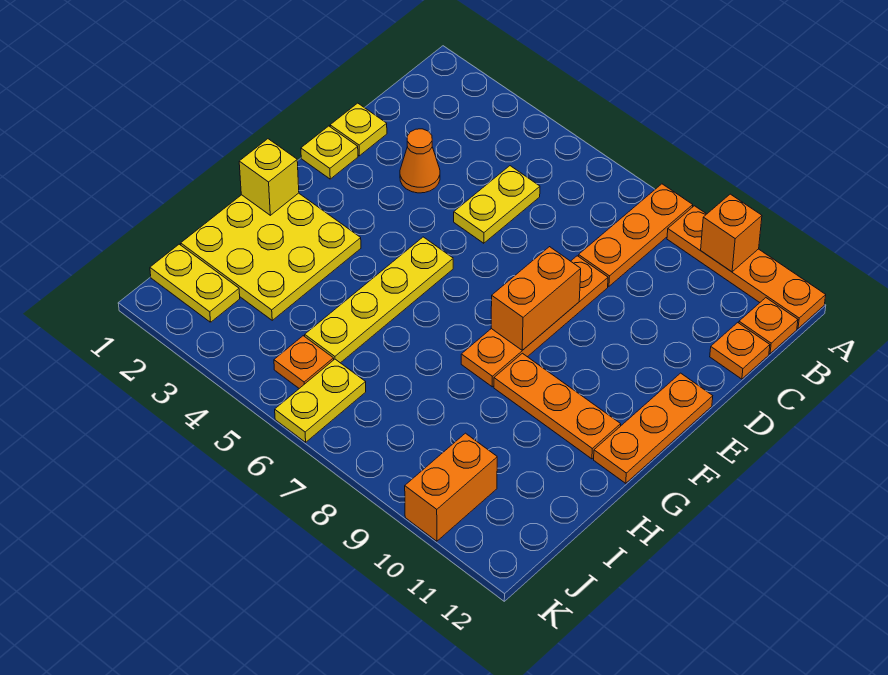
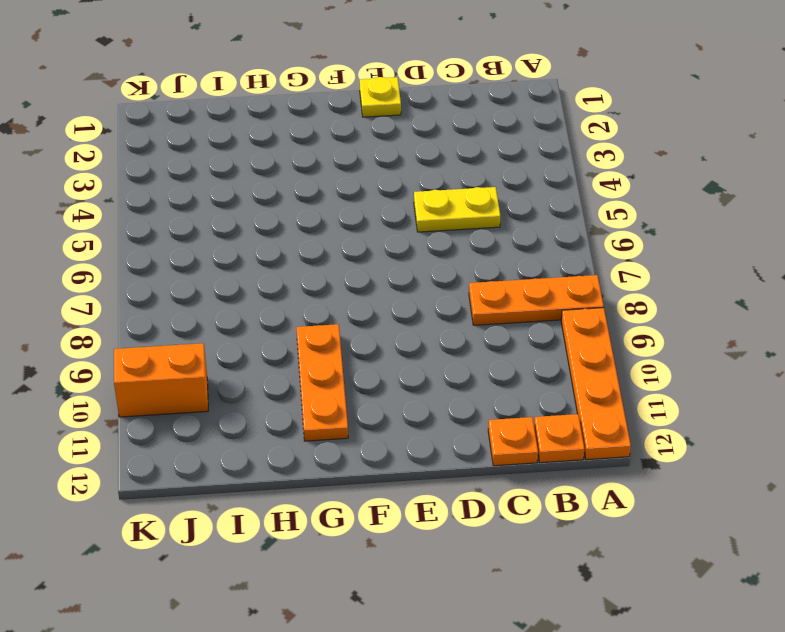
none -> yellow 1x1 plate [330,103,387,156]
none -> orange 1x1 cone [400,129,440,193]
none -> orange 1x4 plate [461,256,608,387]

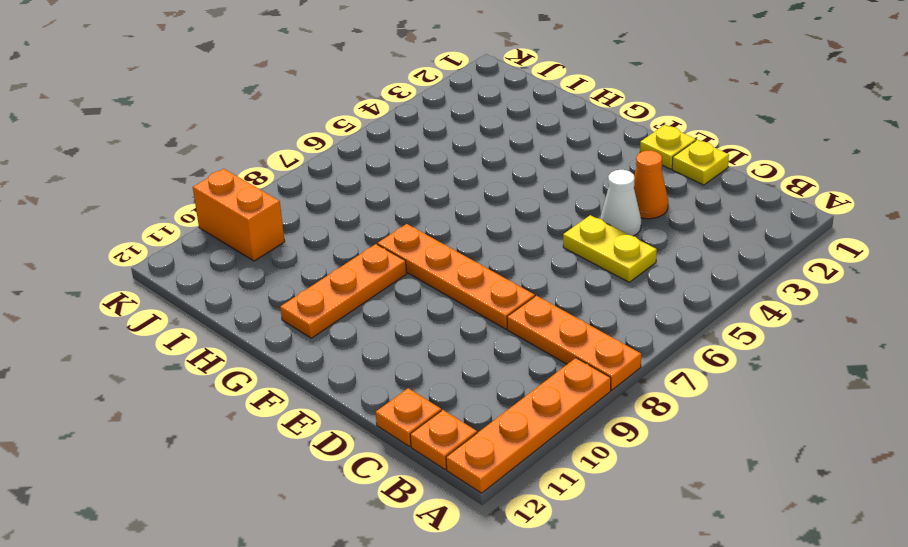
white 1x1 cone [600,170,641,236] -> none
none -> orange 1x3 plate [594,373,713,483]
none -> yellow 1x4 plate [305,237,453,363]
none -> yellow 3x3 plate [181,193,361,320]

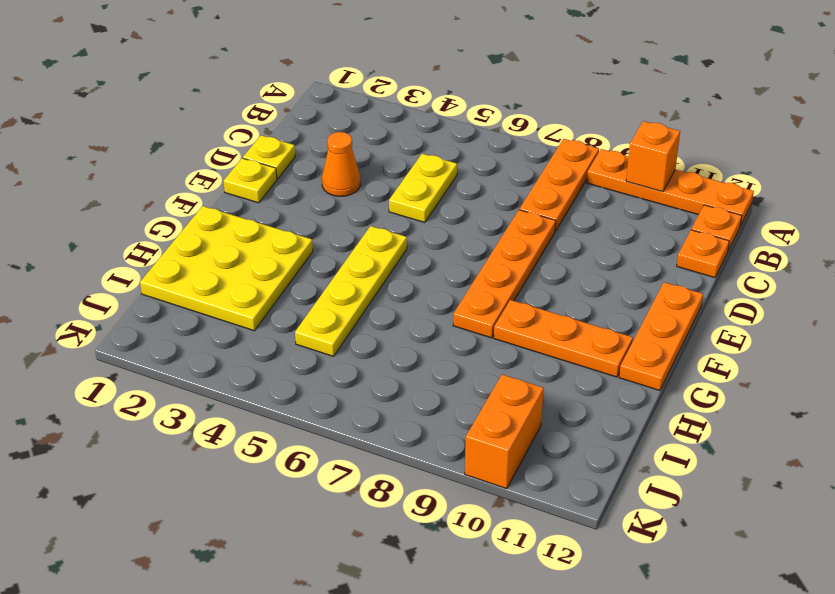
none -> yellow 1x2 plate [150,244,240,322]
none -> orange 1x1 plate [274,336,334,388]
none -> yellow 1x2 plate [275,359,366,442]

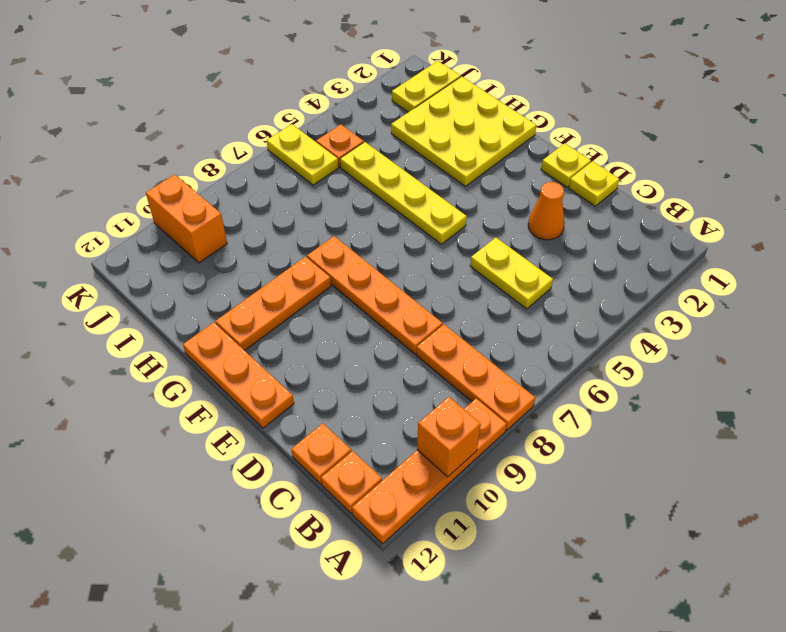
none -> orange 1x2 brick [491,247,581,350]
none -> yellow 1x1 brick [239,139,299,215]

